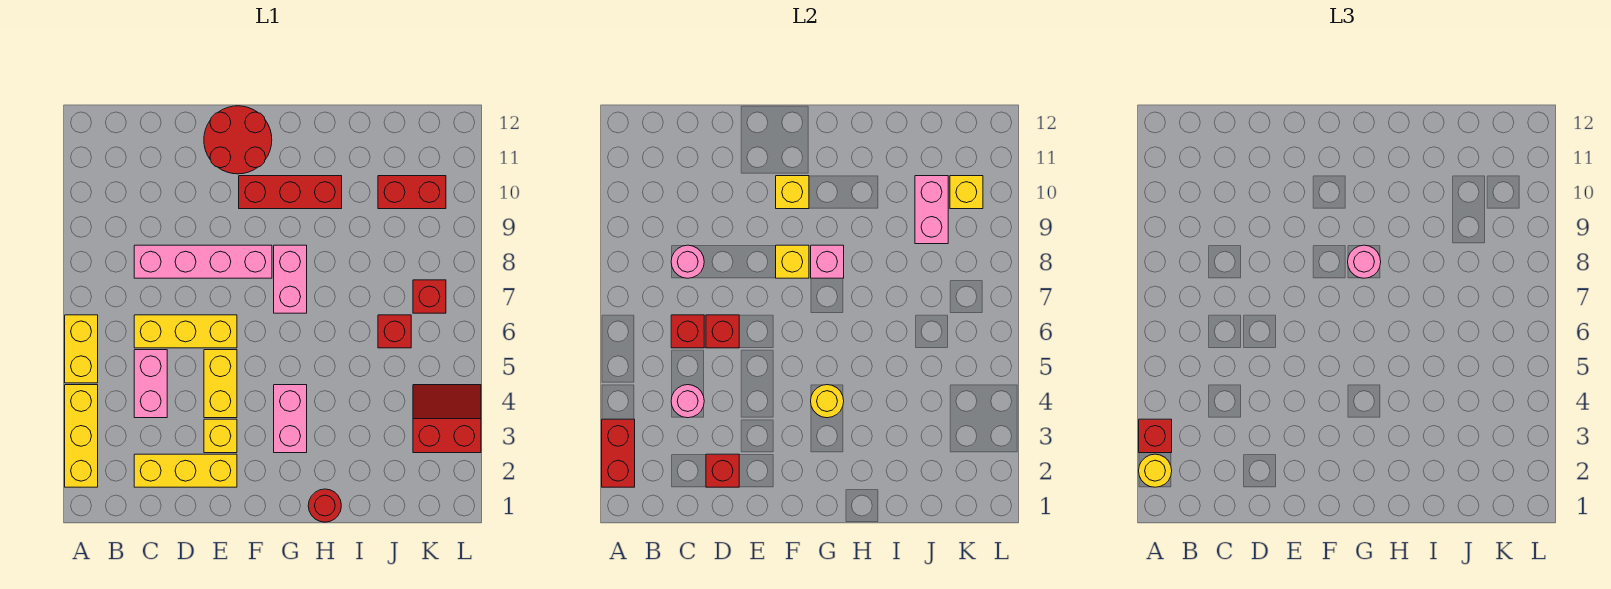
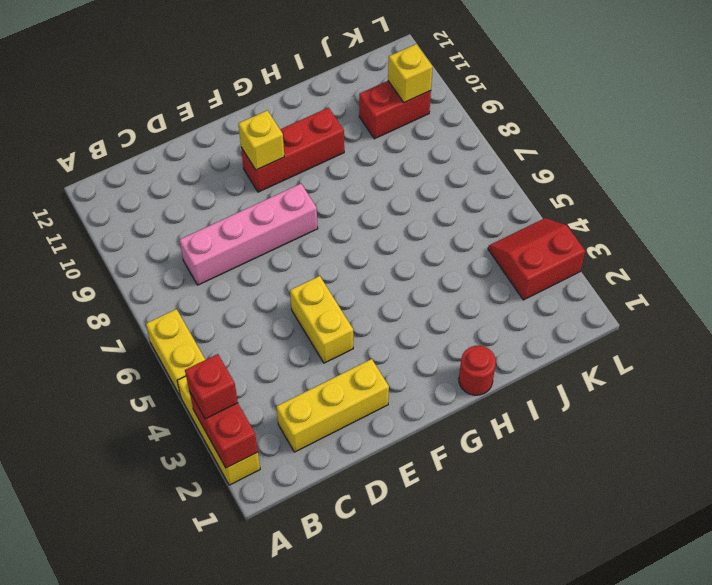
none -> pink 1x2 brick [134,350,167,418]
none -> yellow 1x3 brick [134,315,237,348]
none -> yellow 1x1 brick [204,419,237,453]
none -> red 2x2 round brick [204,106,272,174]

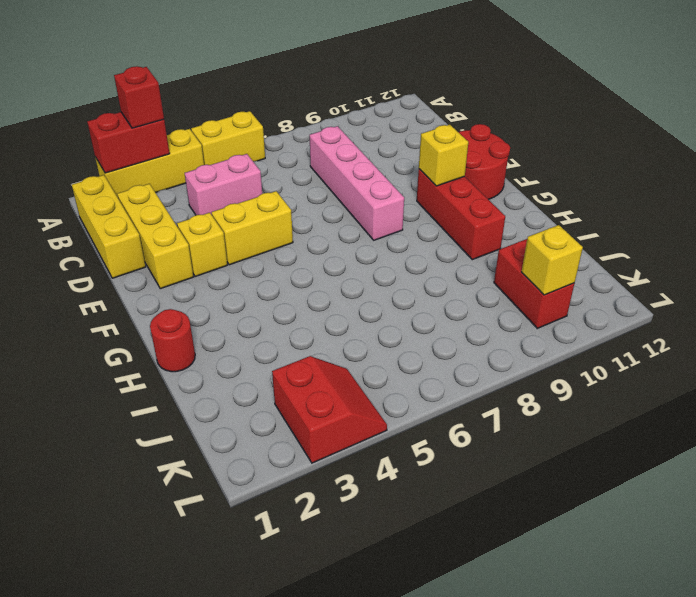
yellow 1x3 brick [72,175,146,278] -> yellow 1x3 brick moved to [134,315,237,348]
none -> pink 1x2 brick [274,385,307,453]
none -> pink 1x2 brick [274,245,307,313]
none -> red 1x1 brick [378,315,411,348]
none -> red 1x1 brick [413,280,446,313]

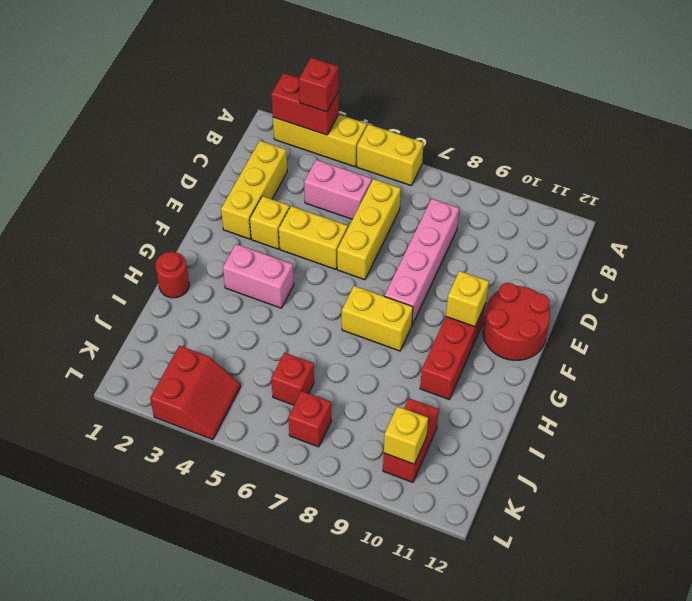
yellow 1x2 brick [342,286,413,351] -> pink 1x2 brick [274,245,307,313]
none -> pink 1x1 round brick [671,385,704,418]
none -> red 1x1 brick [671,315,704,348]
none -> pink 1x1 round brick [671,245,704,278]
none -> red 1x1 brick [706,454,739,487]

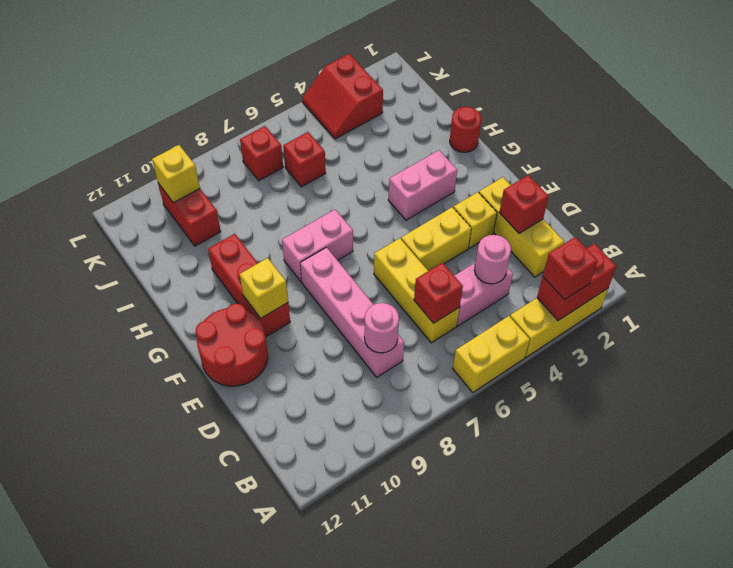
none -> red 1x1 brick [706,315,739,348]
none -> yellow 1x1 brick [776,245,809,278]
none -> yellow 1x1 round brick [811,385,844,418]
none -> pink 1x1 brick [811,245,844,278]

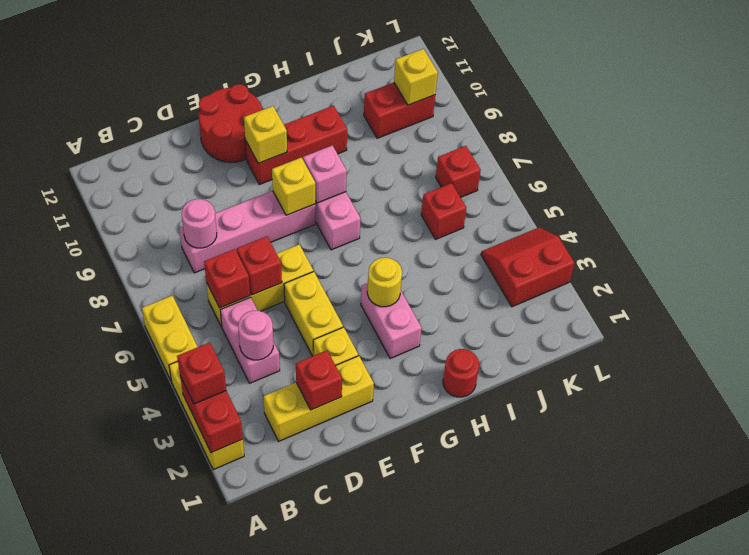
none -> pink 1x2 brick [915,176,948,244]
none -> yellow 1x1 round brick [1139,454,1172,487]
none -> pink 1x1 round brick [1348,245,1381,278]

